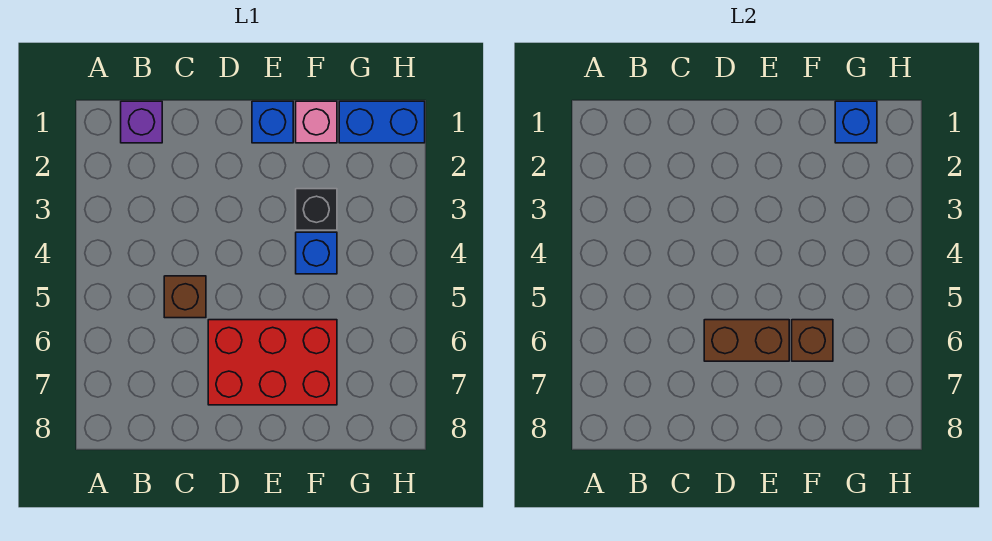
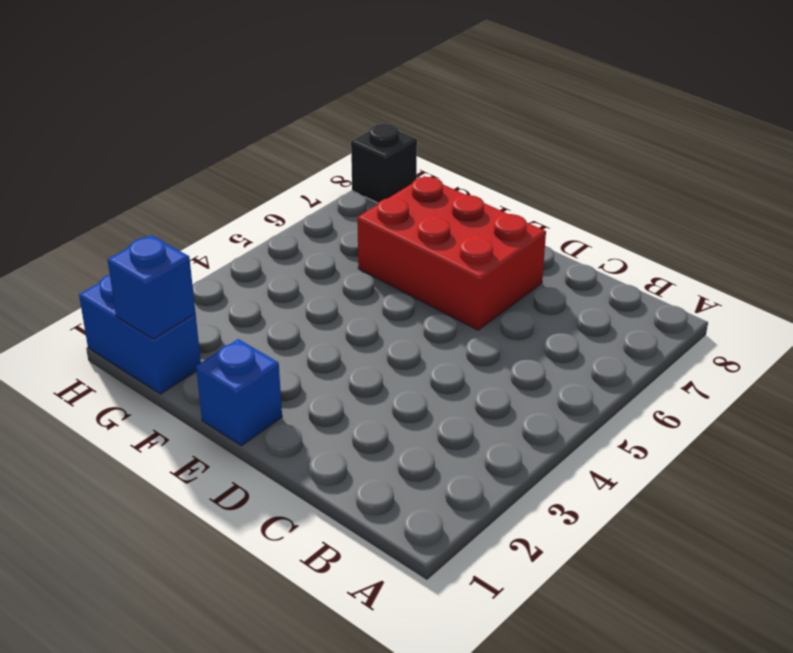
black 1x1 brick [351,124,417,203] -> black 1x1 brick moved to [296,189,337,230]
none -> purple 1x1 brick [121,101,162,143]
none -> brown 1x1 brick [164,276,206,318]

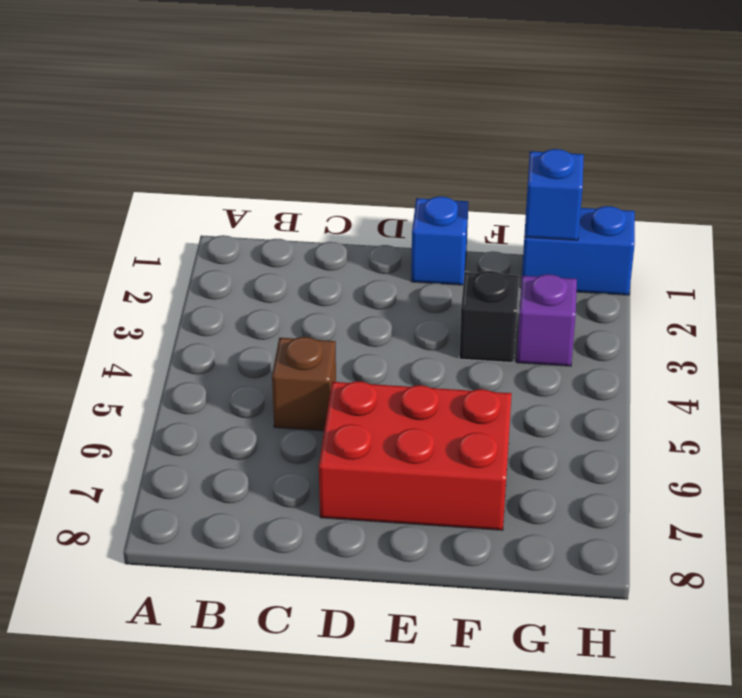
purple 1x1 brick [517,274,577,366] -> purple 1x1 brick moved to [121,101,162,143]
none -> pink 1x1 brick [296,101,337,143]
none -> blue 1x1 brick [296,232,337,274]

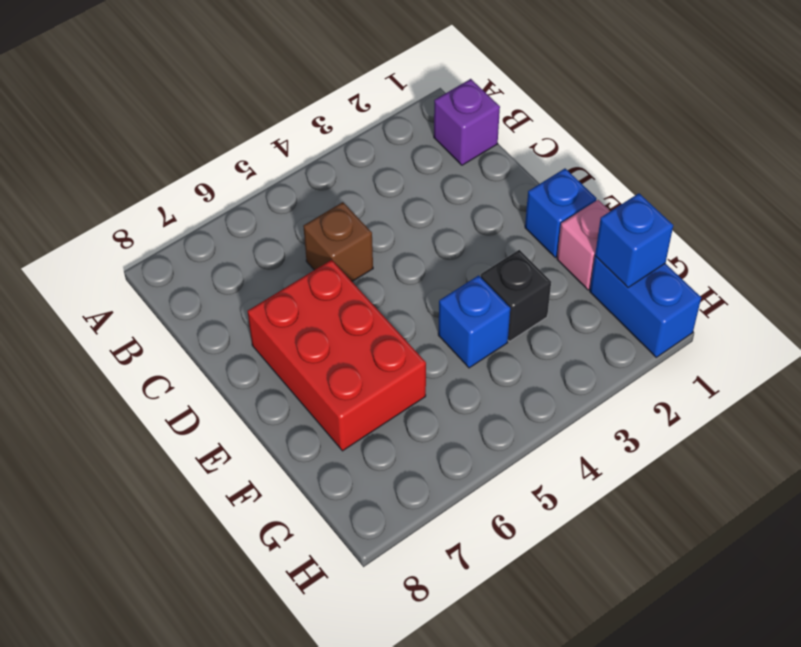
none -> brown 1x2 brick [704,320,789,361]
none -> brown 1x1 brick [792,320,833,361]

